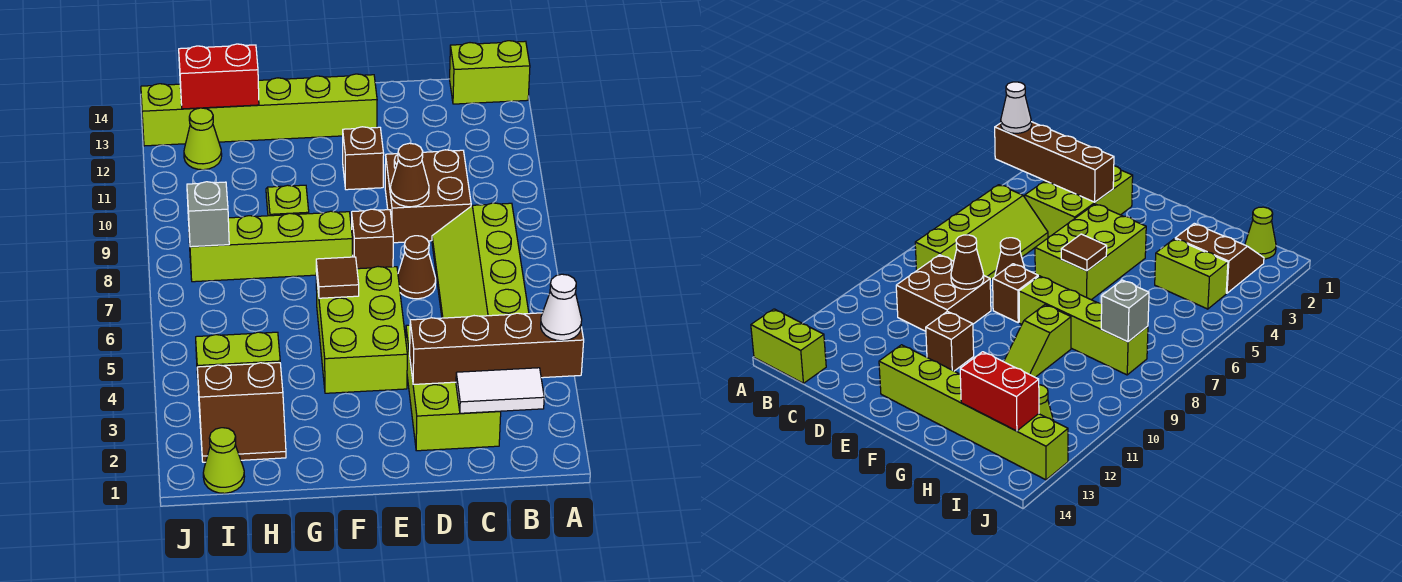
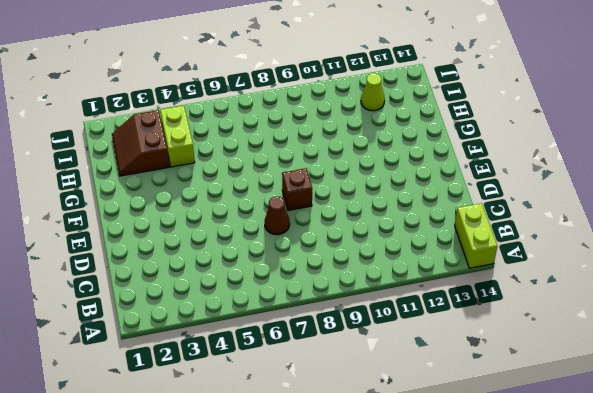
none -> lime 2x4 slope [432,203,529,318]
none -> lime 2x3 brick [406,325,501,451]
none -> brown 2x2 brick [385,150,471,243]

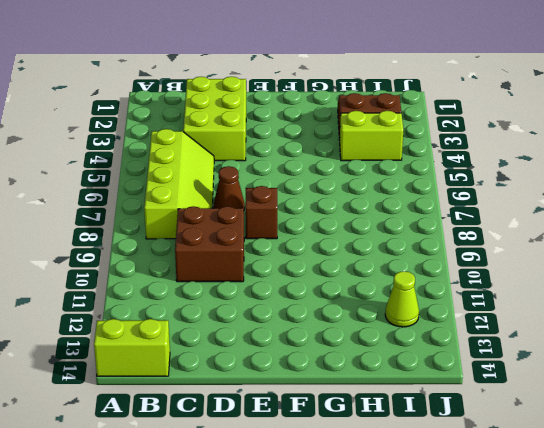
none -> lime 2x3 brick [316,267,407,393]
none -> brown 1x1 brick [343,127,384,190]
none -> lime 1x6 brick [141,74,377,146]

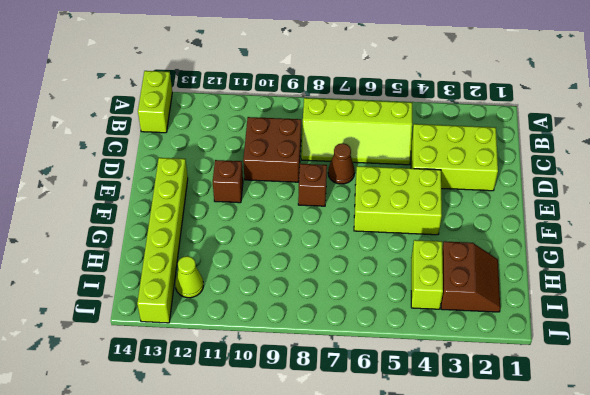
none -> lime 1x4 brick [189,211,352,282]
none -> lime 1x2 slope [266,185,309,216]
none -> lime 1x1 cone [203,428,245,493]

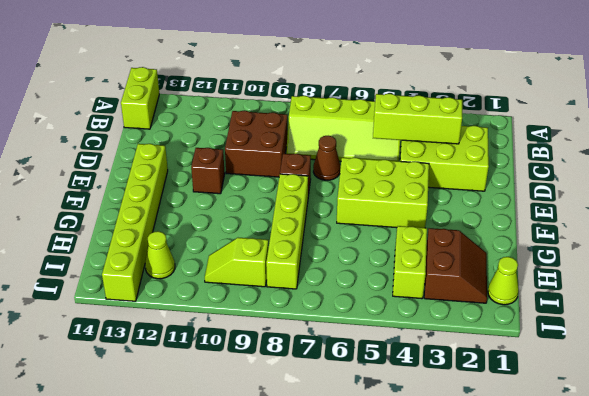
lime 1x3 brick [373,94,462,144] -> brown 1x4 brick [410,313,584,384]
lime 1x2 slope [205,238,268,287] -> lime 1x2 slope moved to [266,185,309,216]
none -> white 1x2 tile [456,368,544,413]
none -> brown 1x1 cone [390,143,429,207]
none -> brown 1x1 tile [316,257,359,298]

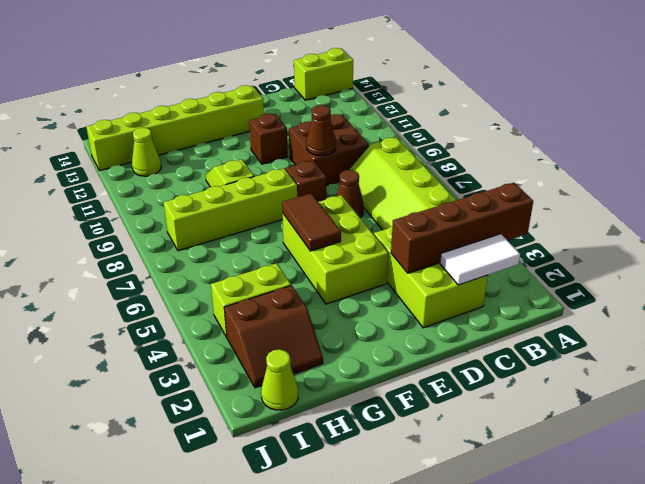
brown 1x2 tile [282,193,341,251] -> brown 1x1 tile [316,257,359,298]
none -> red 1x2 brick [179,44,259,109]
none -> grey 1x1 brick [187,182,229,247]
none -> white 1x1 cone [541,274,582,341]

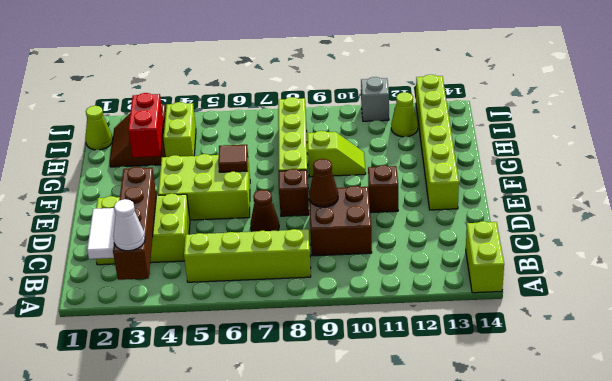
red 1x2 brick [128,93,164,157] -> red 1x2 brick moved to [179,44,259,109]
grey 1x1 brick [361,77,389,121] -> grey 1x1 brick moved to [187,182,229,247]

